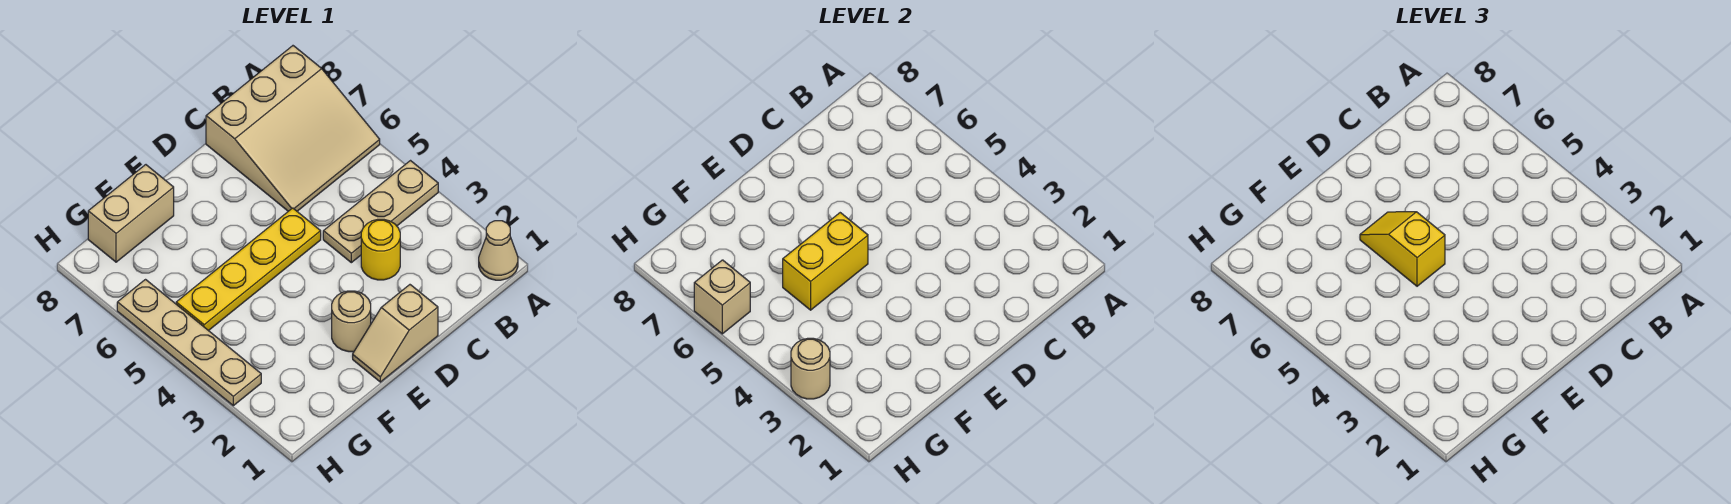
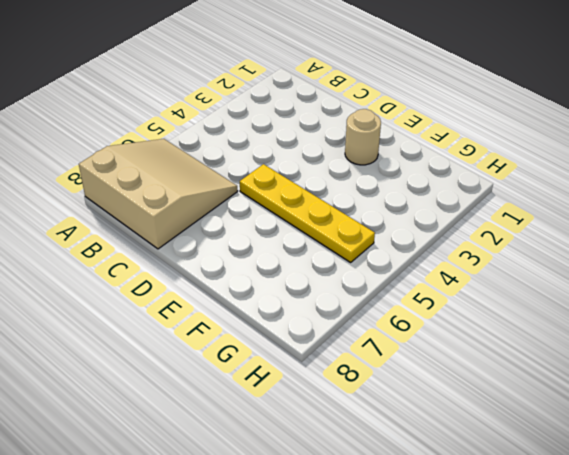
none -> tan 1x1 cone [479,221,518,280]
none -> tan 1x3 plate [323,161,438,263]
none -> yellow 1x1 round brick [361,219,400,280]

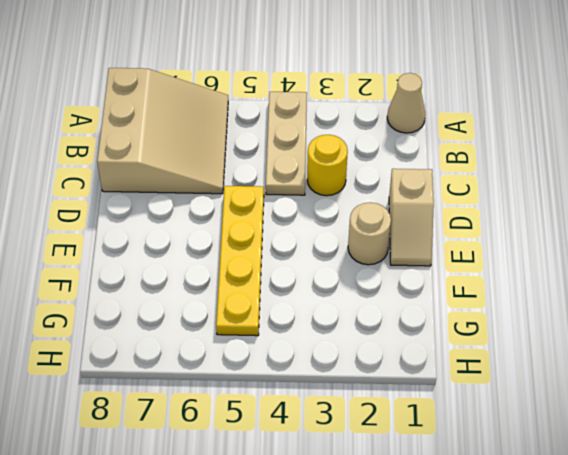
none -> tan 1x2 brick [88,165,174,262]
none -> tan 1x4 plate [117,280,261,406]
none -> yellow 1x2 brick [783,213,868,310]

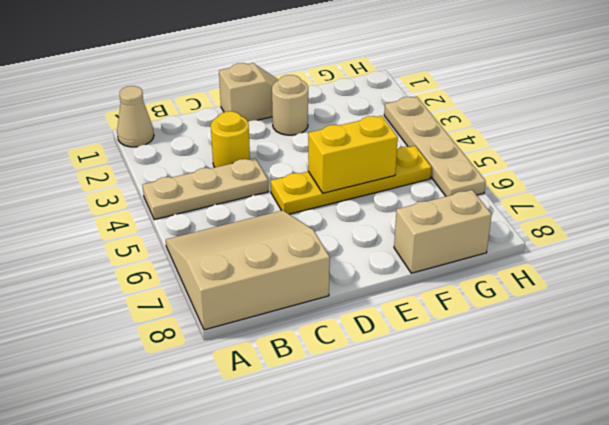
none -> tan 1x1 round brick [791,338,830,399]
none -> tan 1x1 brick [694,260,750,334]
none -> yellow 1x2 slope [1360,212,1445,286]

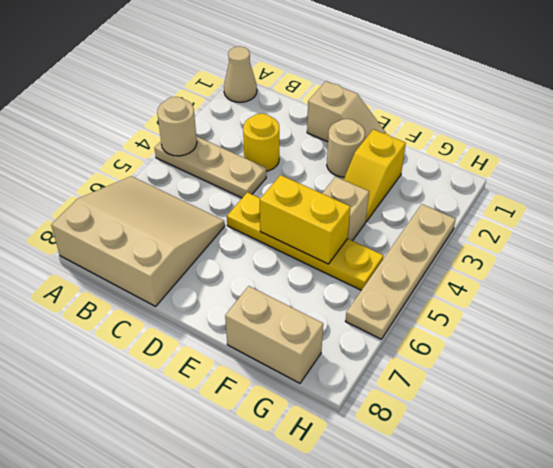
tan 1x1 round brick [157,97,197,156] -> tan 1x1 round brick moved to [791,338,830,399]
yellow 1x2 slope [344,129,406,221] -> yellow 1x2 slope moved to [1360,212,1445,286]
tan 1x1 brick [322,177,369,241] -> tan 1x1 brick moved to [694,260,750,334]

